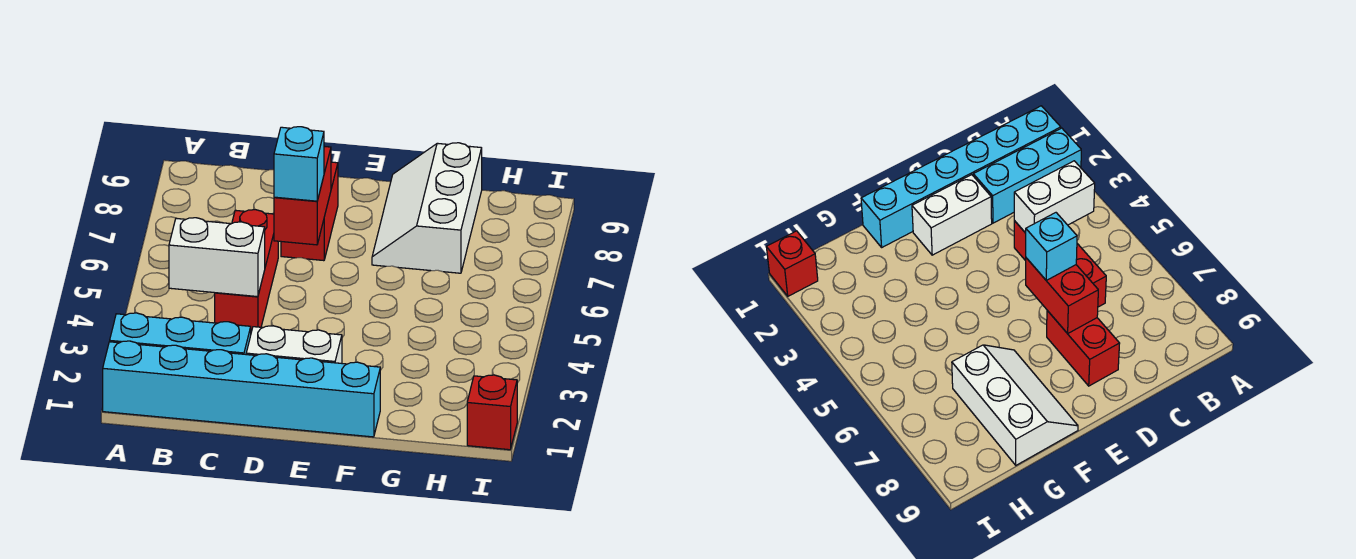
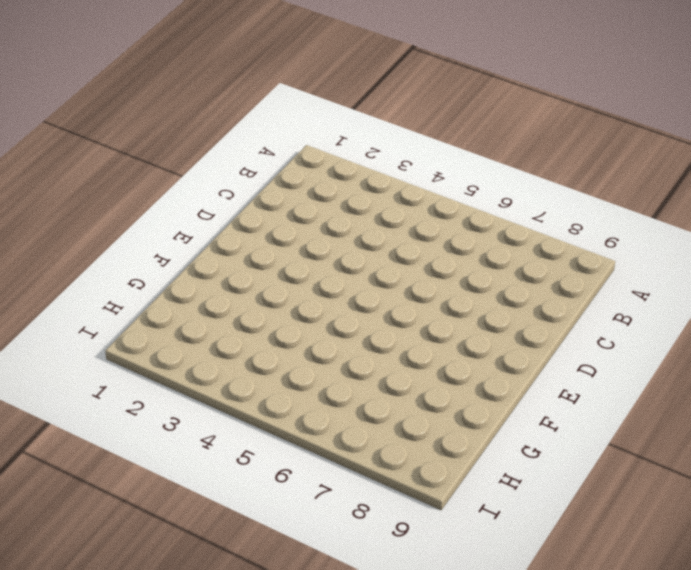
none -> cyan 1x6 brick [103,341,380,437]
none -> cyan 1x3 brick [110,313,251,354]

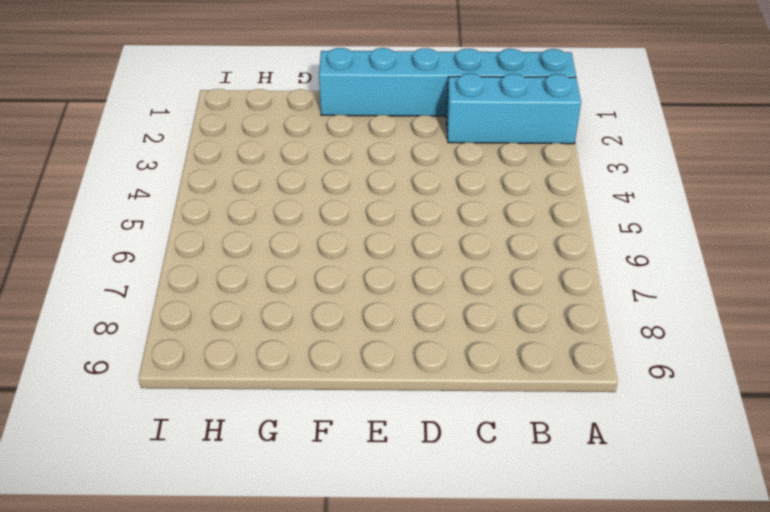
none -> red 1x3 brick [215,210,278,332]
none -> white 1x2 brick [246,326,342,363]

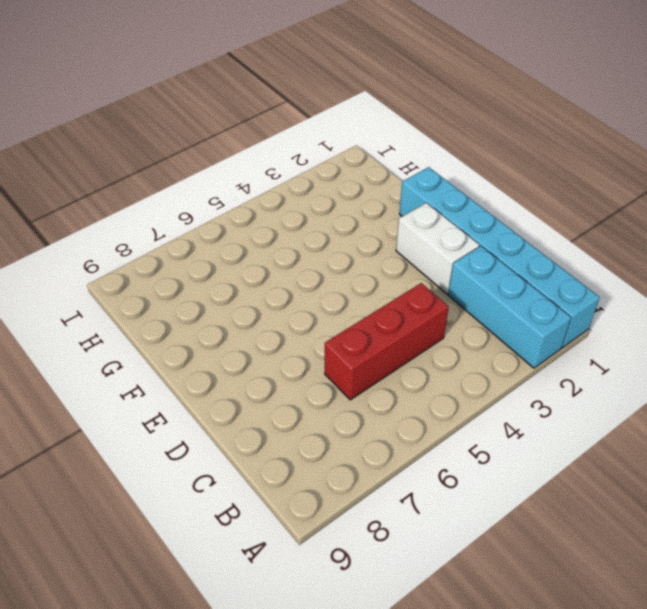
none -> red 1x2 brick [281,162,338,261]
none -> white 2x3 slope [372,143,482,273]

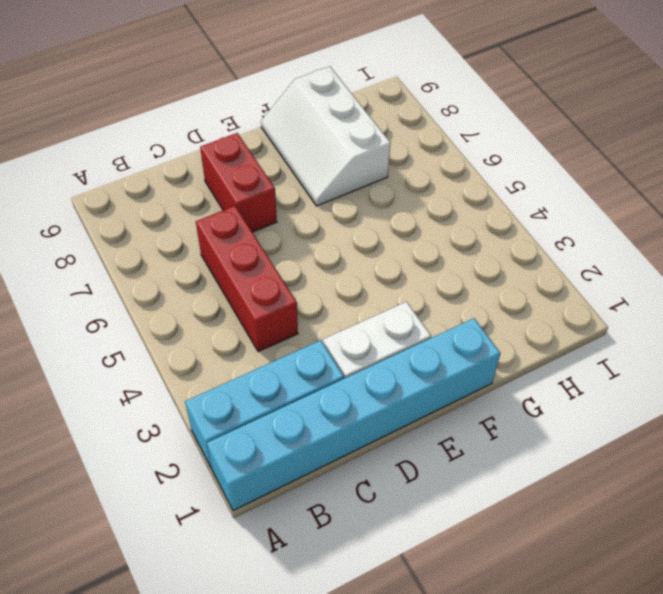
none -> red 1x1 brick [467,375,517,450]
none -> white 1x2 brick [169,218,265,297]

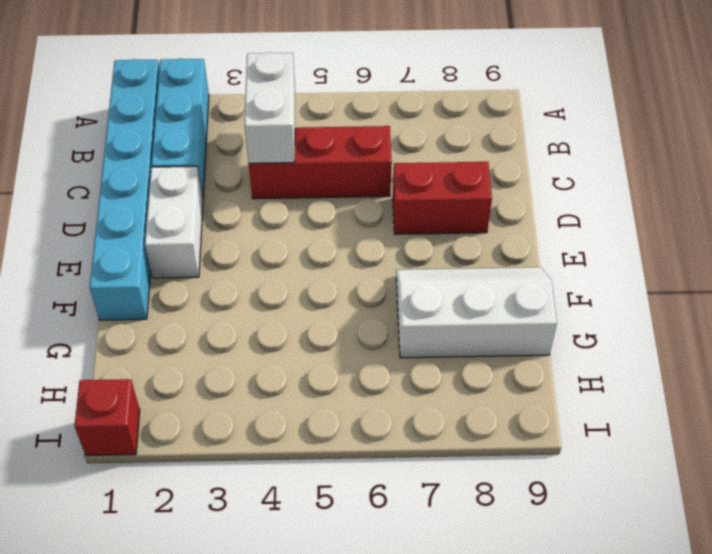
none -> red 1x2 brick [274,146,331,245]
none -> cyan 1x1 brick [274,127,324,201]

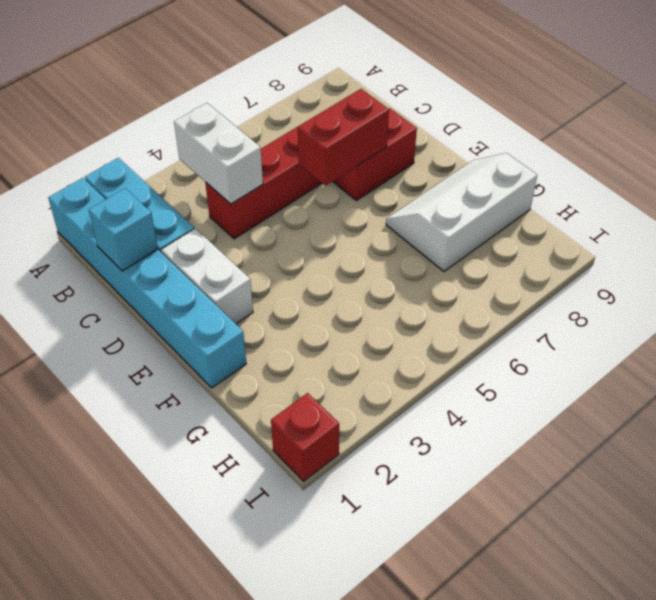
cyan 1x1 brick [89,188,158,271] -> cyan 1x1 brick moved to [274,127,324,201]

